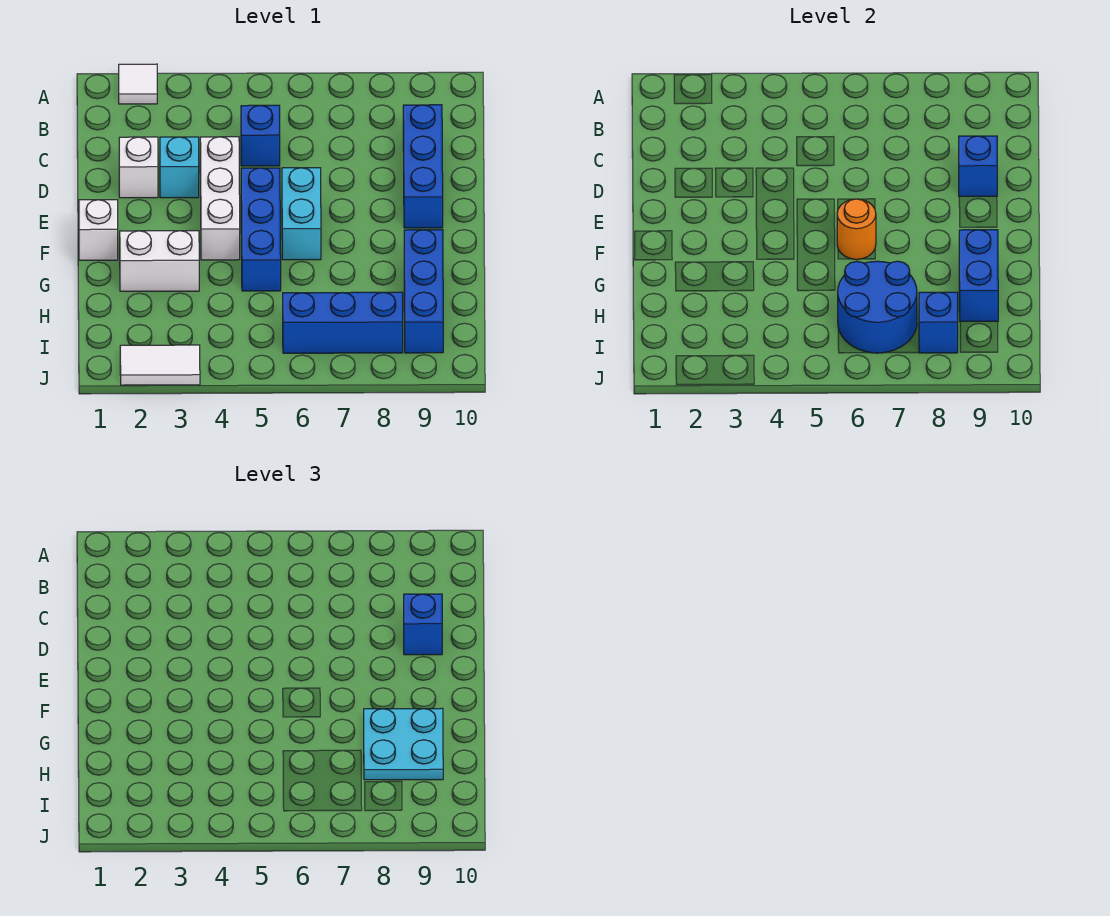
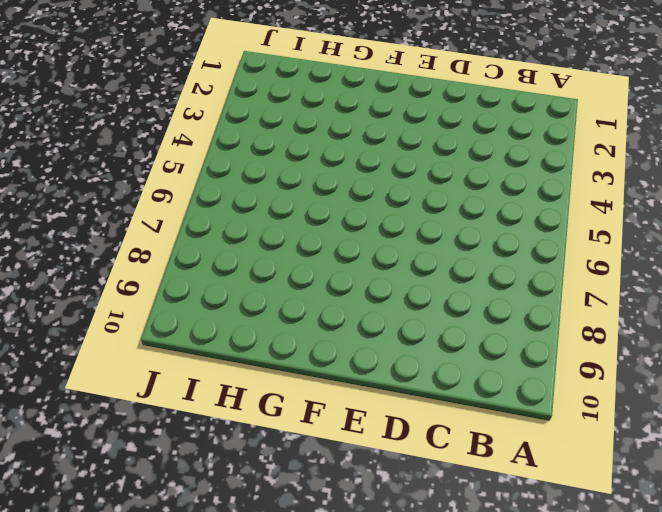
none -> white 1x1 tile [119,64,157,104]
none -> blue 1x1 brick [241,105,280,166]
none -> blue 1x3 brick [403,105,443,228]

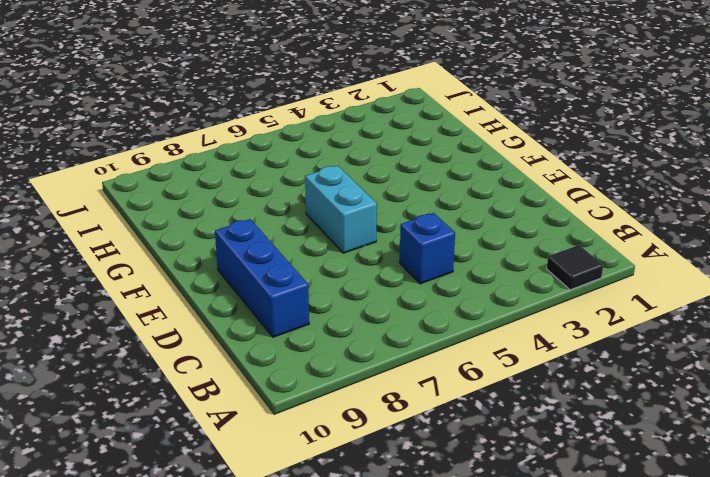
black 1x1 tile [547,245,603,290] -> white 1x1 tile [119,64,157,104]
none -> white 1x1 brick [119,137,158,198]
none -> cyan 1x1 brick [160,137,199,198]
none -> white 1x3 brick [200,137,240,260]

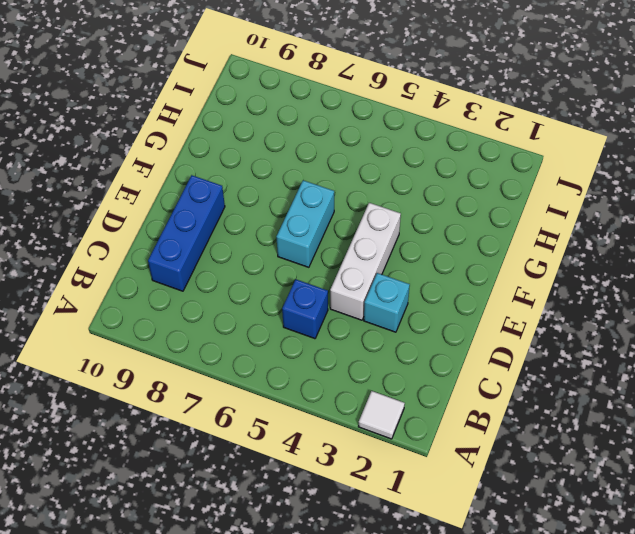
none -> white 1x1 brick [119,137,158,198]
none -> blue 1x3 brick [241,168,281,291]
none -> white 1x1 brick [79,200,118,260]

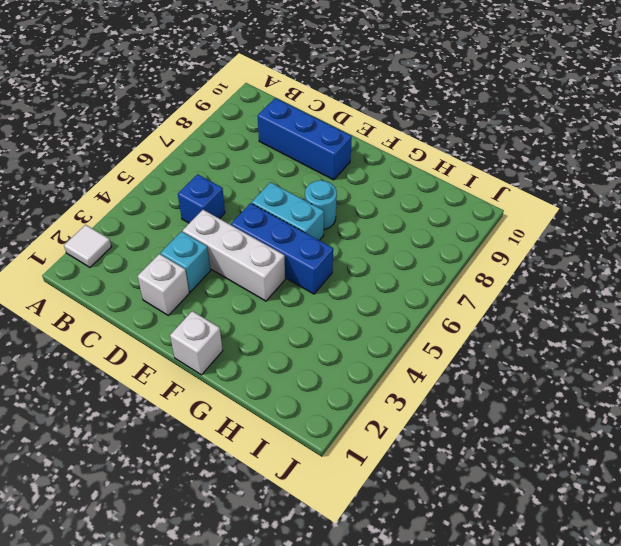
cyan 1x1 round brick [305,180,337,229] -> none
none -> white 1x2 brick [120,231,199,291]
none -> blue 1x3 brick [404,230,443,353]
none -> blue 1x3 brick [283,292,403,353]

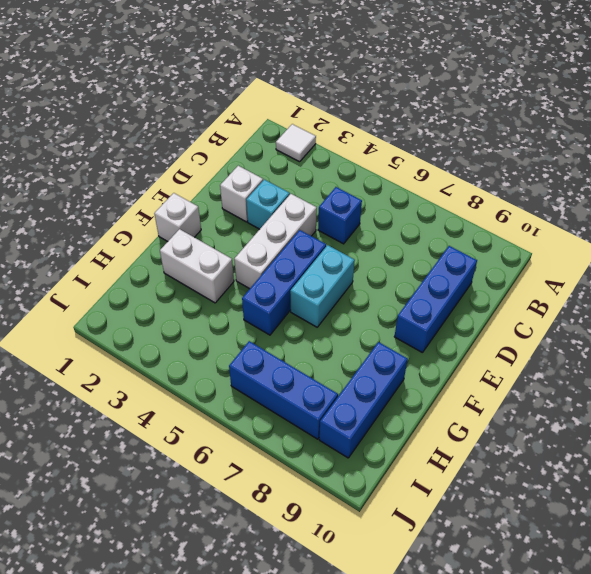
none -> white 1x2 tile [120,345,200,385]
none -> blue 1x1 brick [959,136,997,196]
none -> orange 1x1 round brick [837,199,876,260]

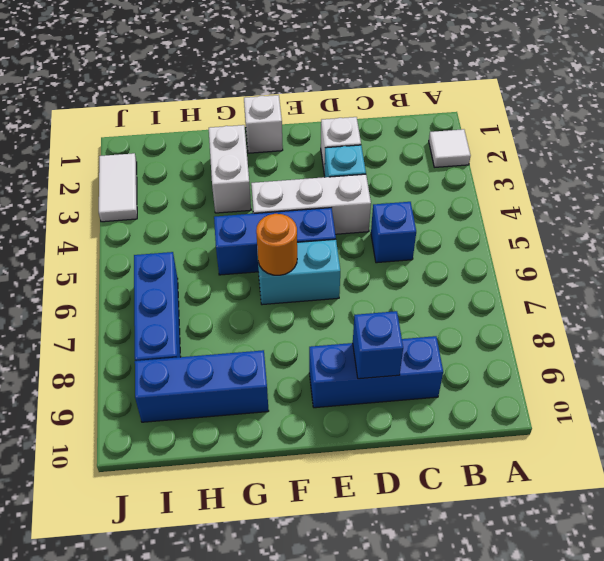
none -> blue 1x2 brick [959,230,998,321]
none -> blue 2x2 round brick [838,261,917,353]
none -> blue 1x1 brick [919,292,958,353]

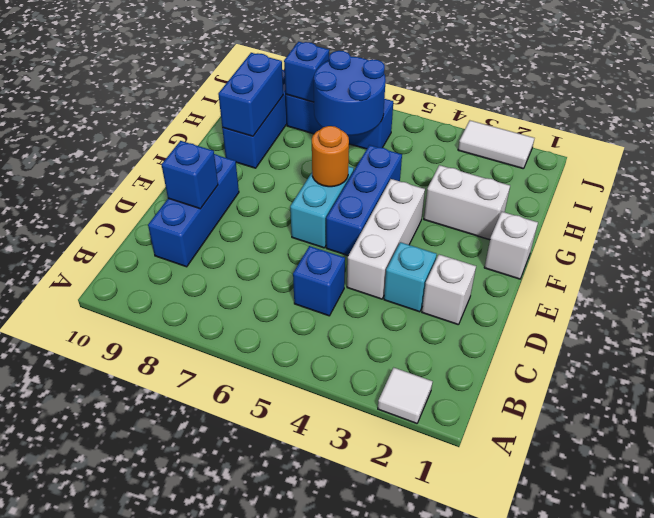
none -> blue 1x1 brick [404,594,442,655]
none -> cyan 2x2 plate [364,708,443,780]

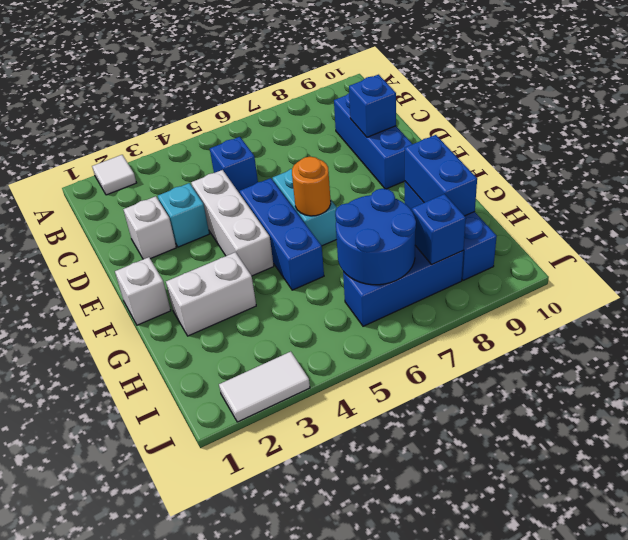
none -> blue 1x1 brick [404,594,442,655]
none -> cyan 2x2 plate [364,708,443,780]

